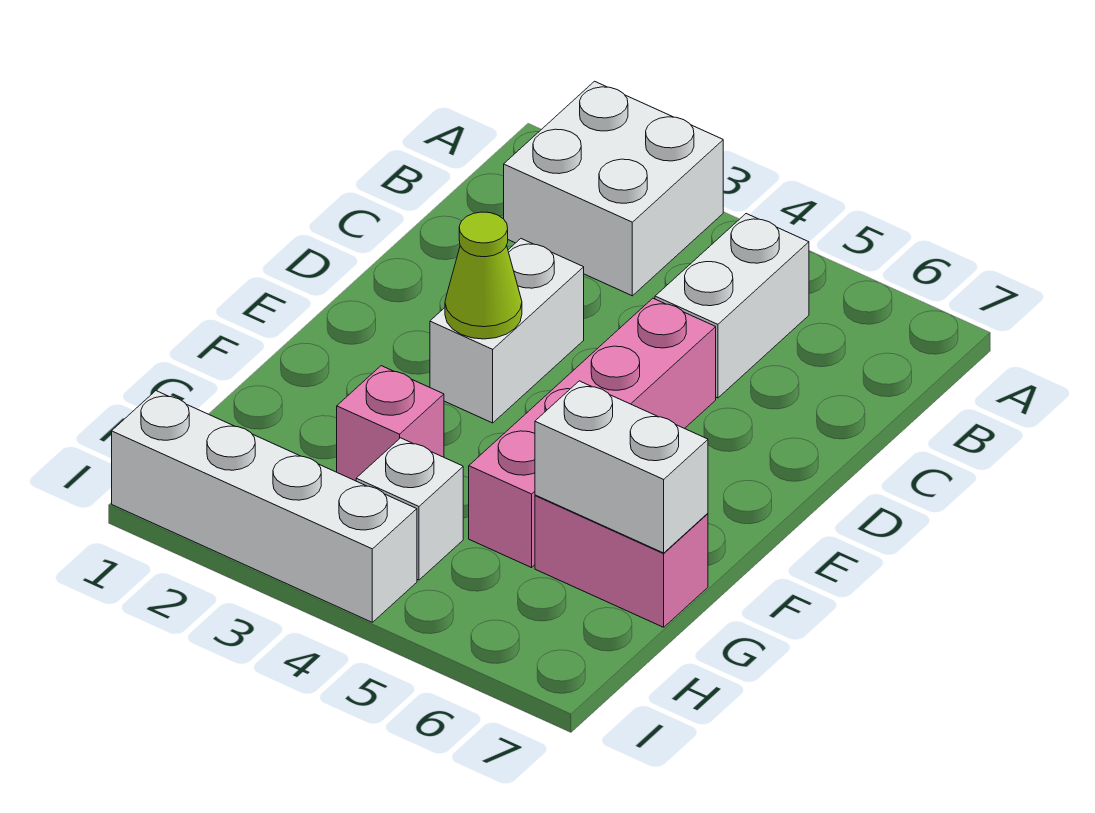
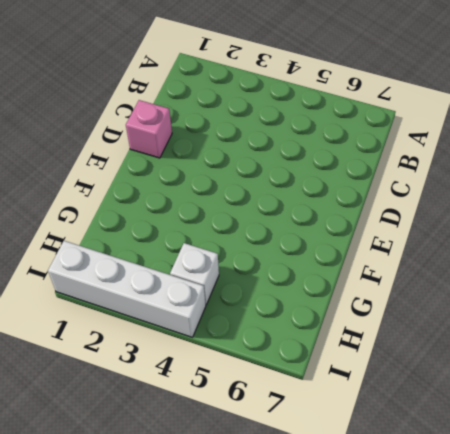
pink 1x1 brick [126,100,172,158] -> pink 1x1 brick moved to [337,366,444,481]
none -> white 2x2 brick [504,81,723,296]
none -> white 1x2 brick [655,214,809,398]

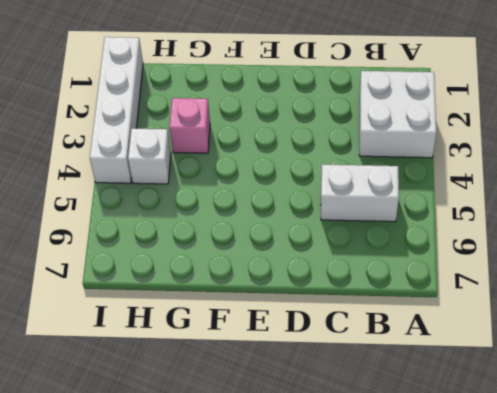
none -> white 1x2 brick [430,239,584,423]
none -> pink 1x4 brick [469,298,716,568]

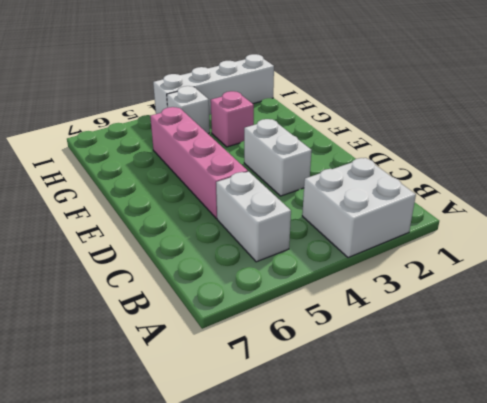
none -> pink 1x2 brick [535,495,708,627]
none -> lime 1x1 cone [445,212,522,339]

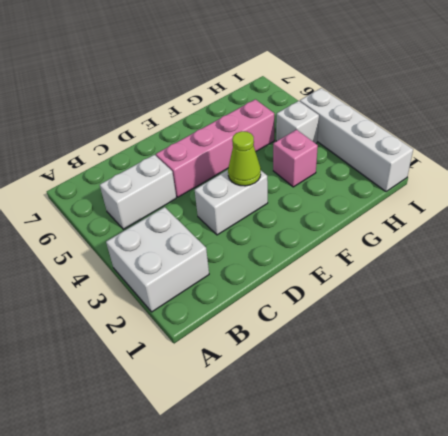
none -> pink 1x2 brick [535,495,708,627]
none -> white 1x2 brick [535,381,708,553]

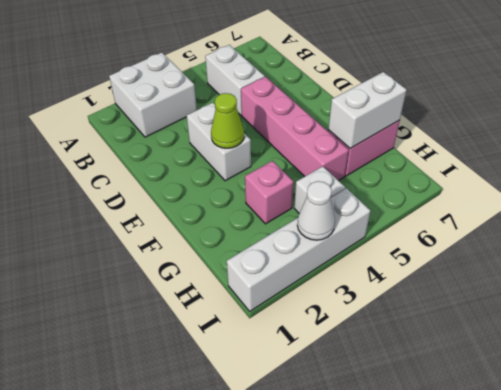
white 1x1 cone [297,181,335,240] -> none

